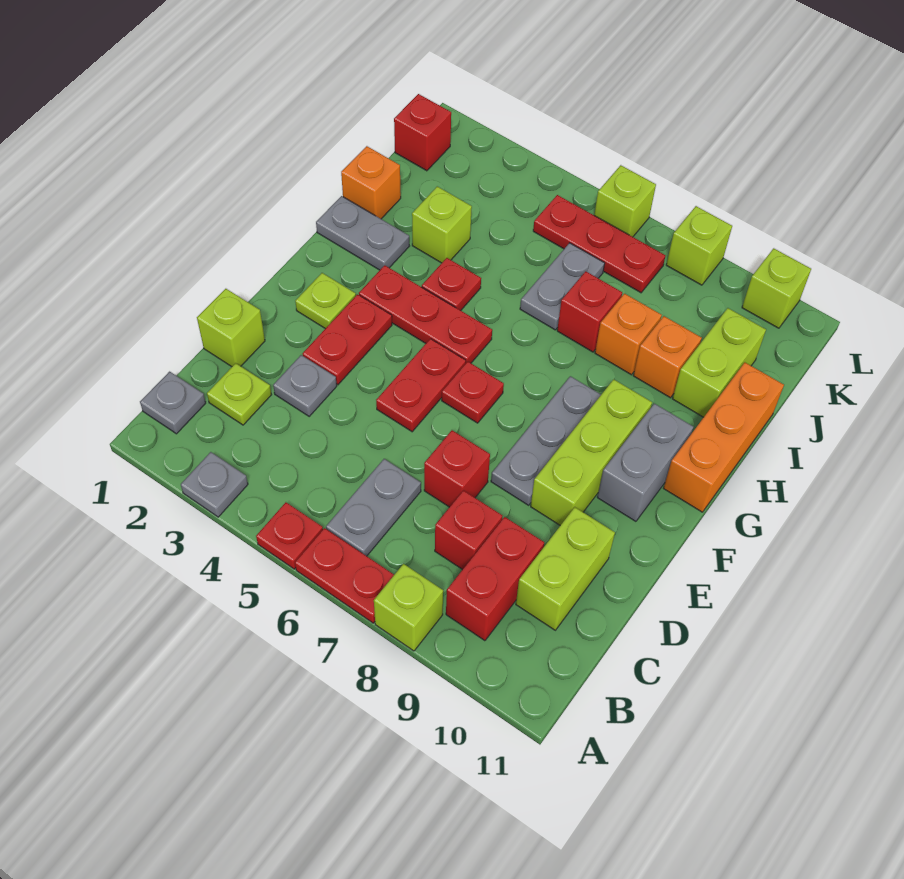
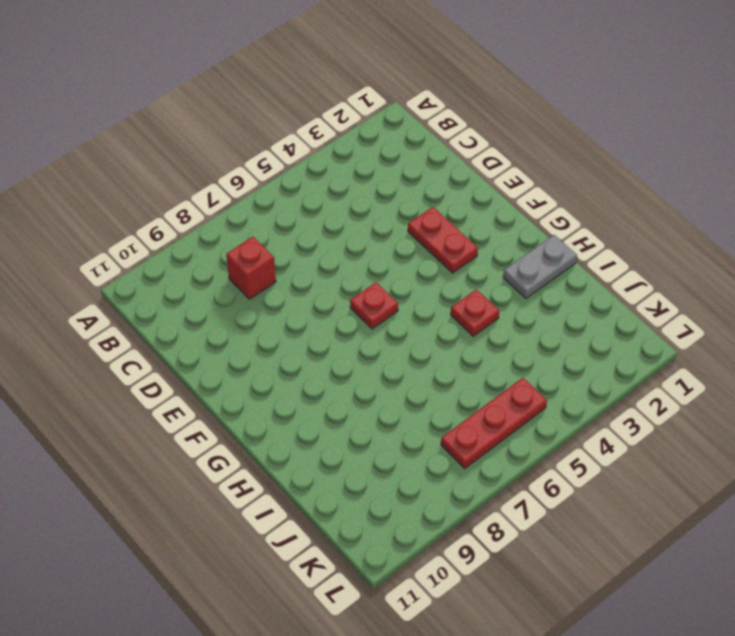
none -> grey 1x1 plate [181,452,248,517]
none -> red 1x1 plate [256,502,323,569]
none -> red 1x2 plate [295,528,394,623]
none -> lime 1x1 brick [374,564,443,651]

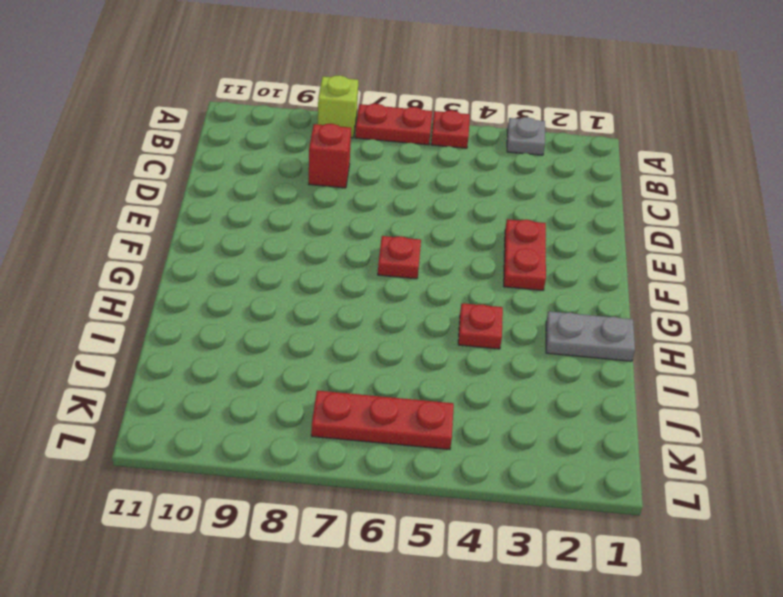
none -> grey 1x1 plate [140,372,206,434]
none -> grey 1x2 plate [326,459,421,556]
none -> red 1x2 brick [446,517,544,641]
none -> lime 1x1 plate [207,363,272,425]

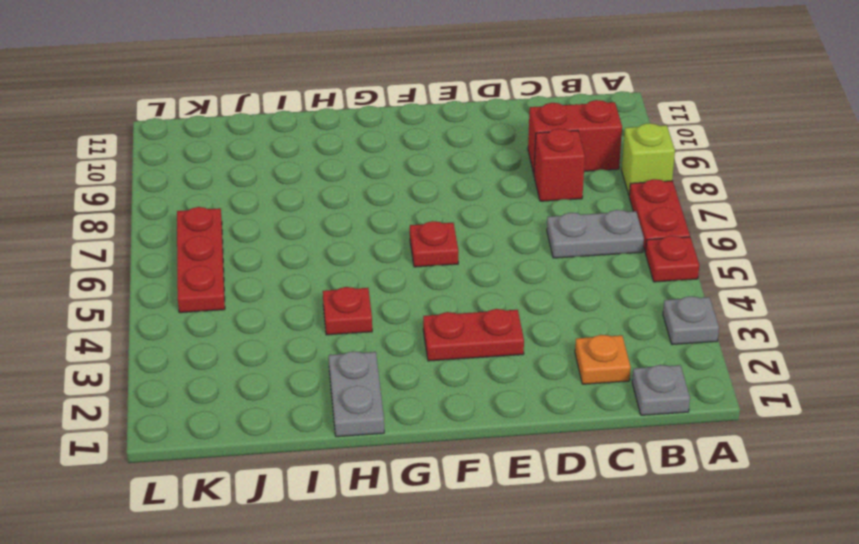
orange 1x1 plate [575,335,631,384] -> lime 1x1 plate [207,363,272,425]
none -> lime 1x2 brick [516,507,615,630]
none -> lime 1x1 brick [197,289,265,367]
none -> grey 1x1 plate [273,355,337,416]
none -> red 1x1 brick [424,430,490,507]

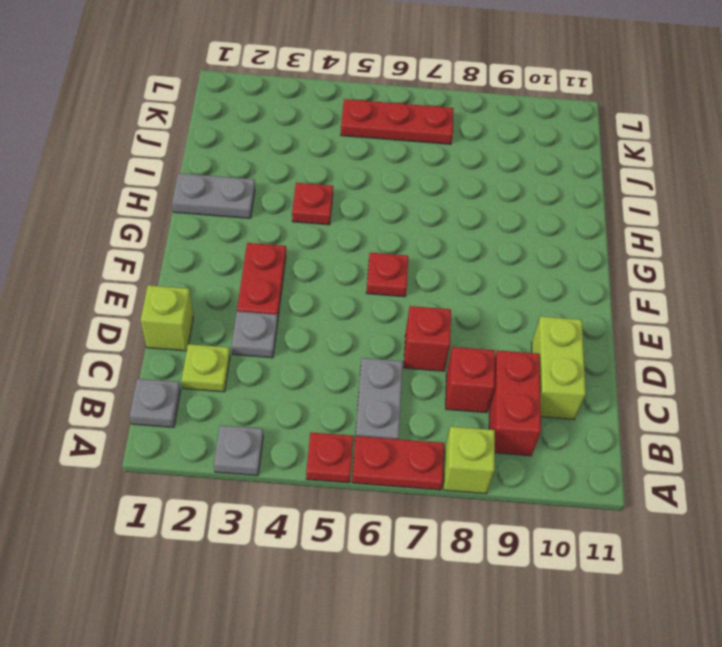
none -> red 1x2 plate [376,339,466,432]
none -> grey 1x3 plate [491,376,601,505]
none -> lime 1x3 brick [531,379,652,525]
none -> lime 1x1 plate [295,273,356,329]

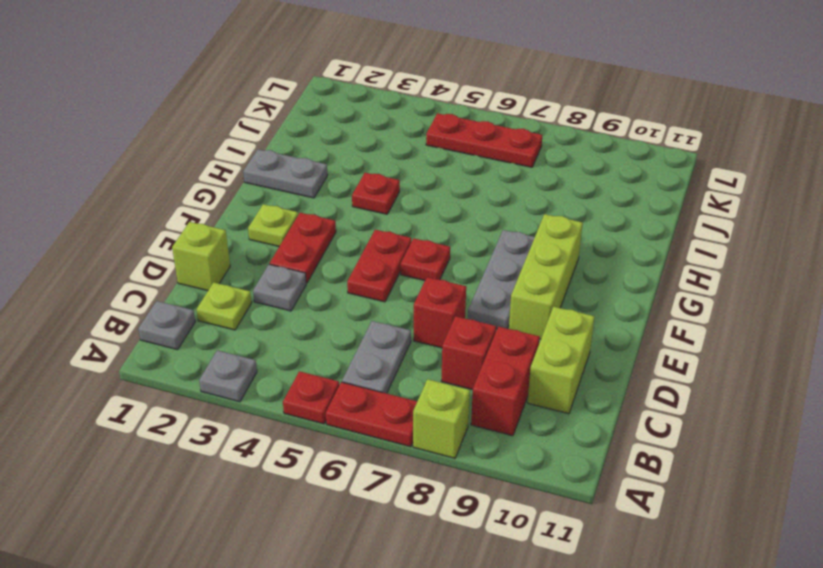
none -> grey 1x2 brick [597,404,693,521]
none -> red 1x3 plate [359,265,492,363]
none -> orange 1x3 brick [663,363,784,512]
none -> orange 1x1 brick [341,146,401,219]

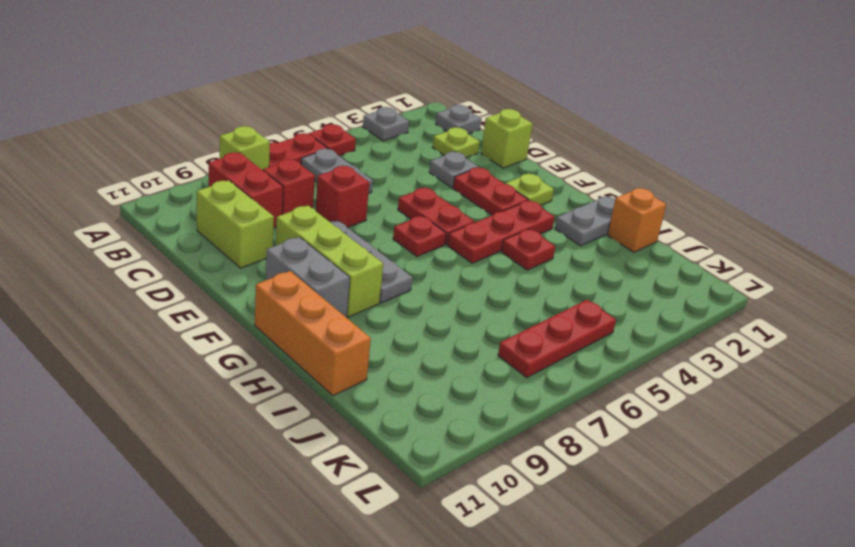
none -> lime 1x1 brick [412,186,472,263]
none -> grey 1x2 plate [520,243,605,330]
none -> red 1x1 brick [557,271,622,352]
none -> orange 1x1 brick [595,294,662,375]

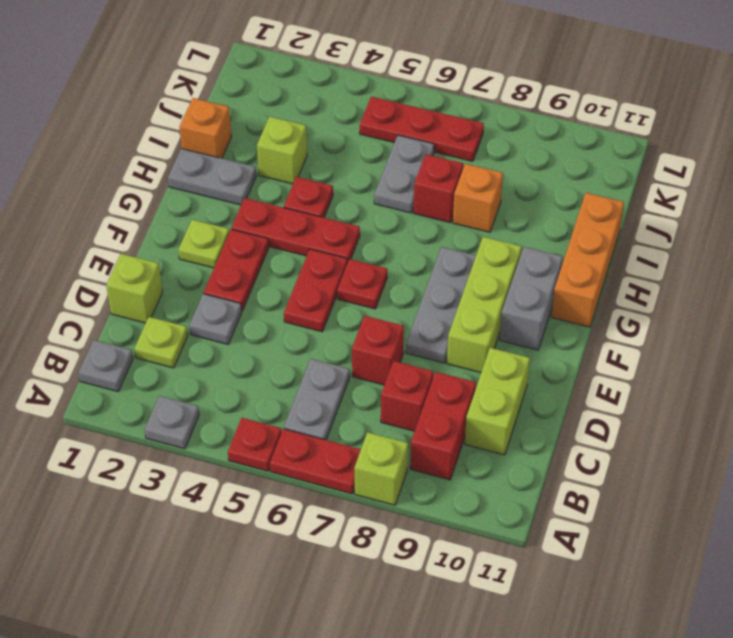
none -> orange 1x1 brick [633,316,702,398]
none -> lime 1x2 brick [673,308,766,417]
none -> red 1x1 brick [394,94,451,171]
none -> lime 1x1 brick [594,165,656,237]

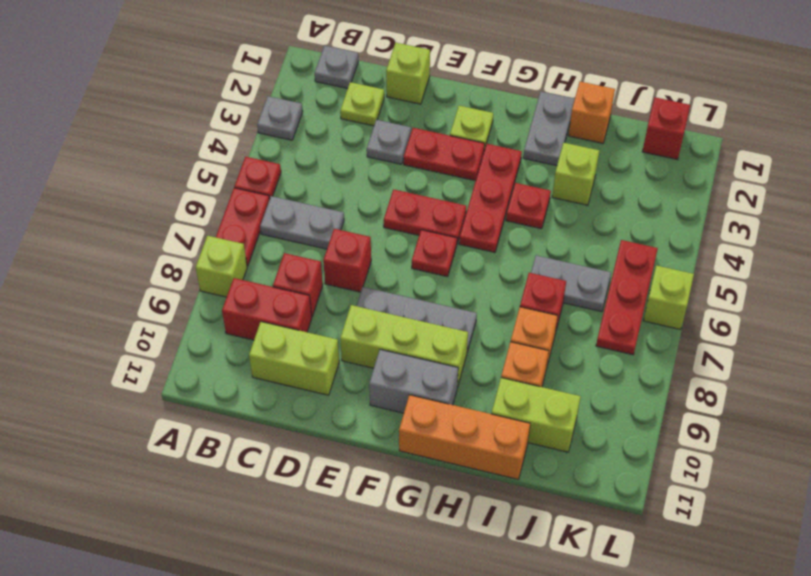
none -> lime 1x1 brick [666,206,732,285]
none -> lime 1x1 brick [742,248,811,328]

